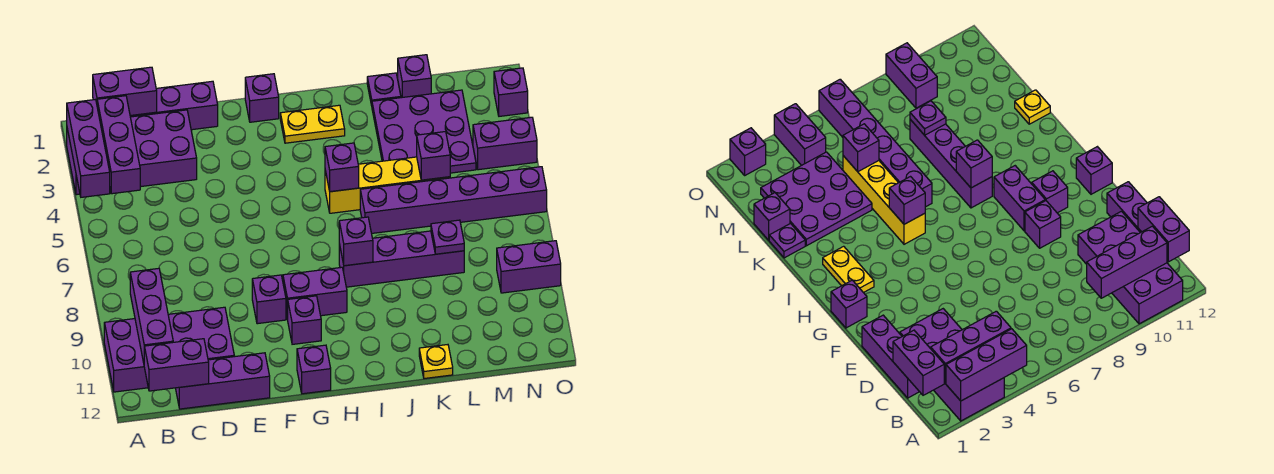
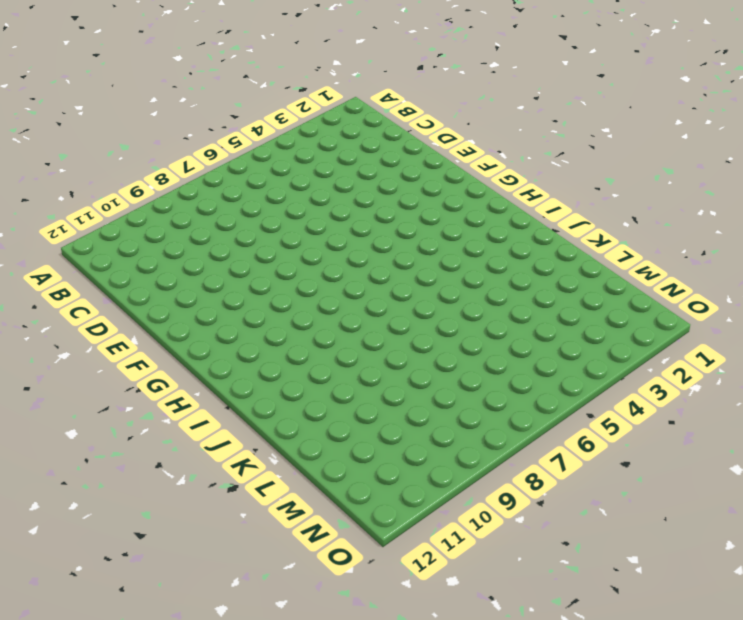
none -> purple 2x4 brick [67,110,197,195]
none -> purple 2x4 brick [104,307,234,392]
none -> purple 1x3 brick [130,81,218,130]

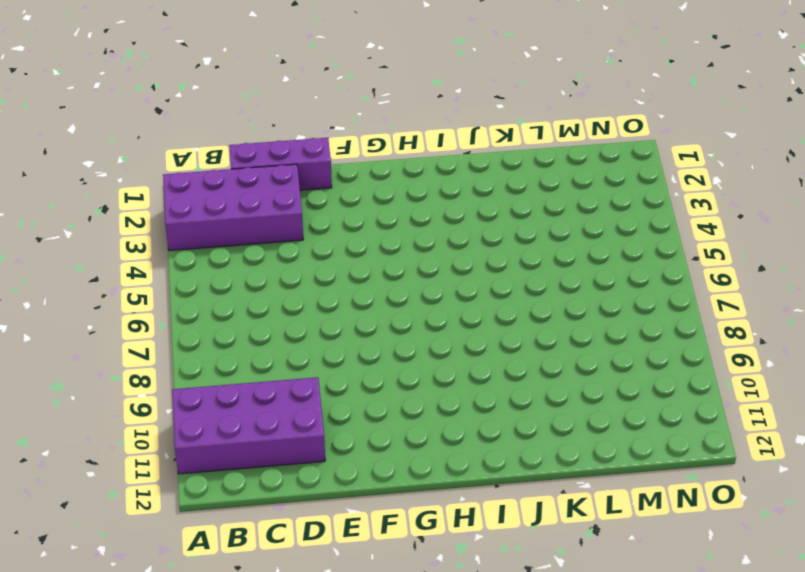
none -> purple 1x3 brick [176,353,270,409]
none -> purple 1x1 brick [252,275,286,324]
none -> purple 1x1 brick [245,74,279,122]

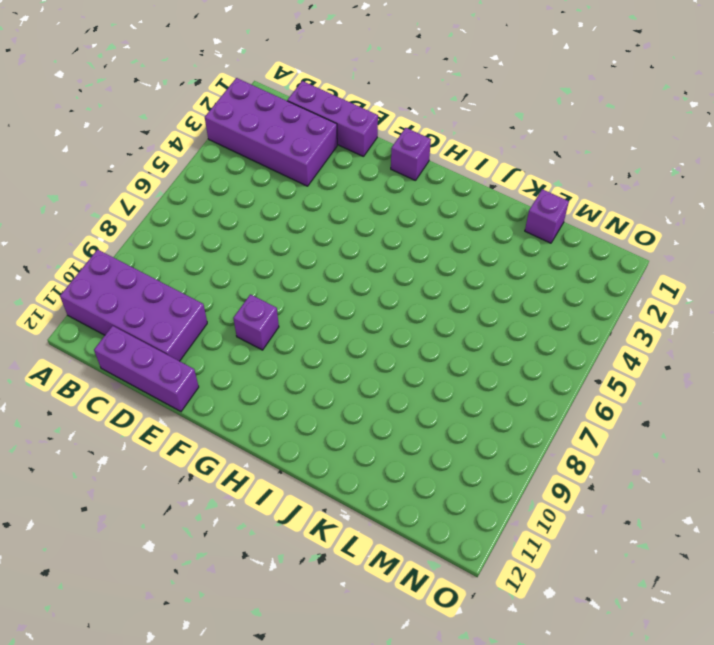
none -> purple 1x2 brick [283,267,347,320]
none -> purple 1x1 brick [288,296,321,344]
none -> purple 1x1 brick [297,345,331,394]

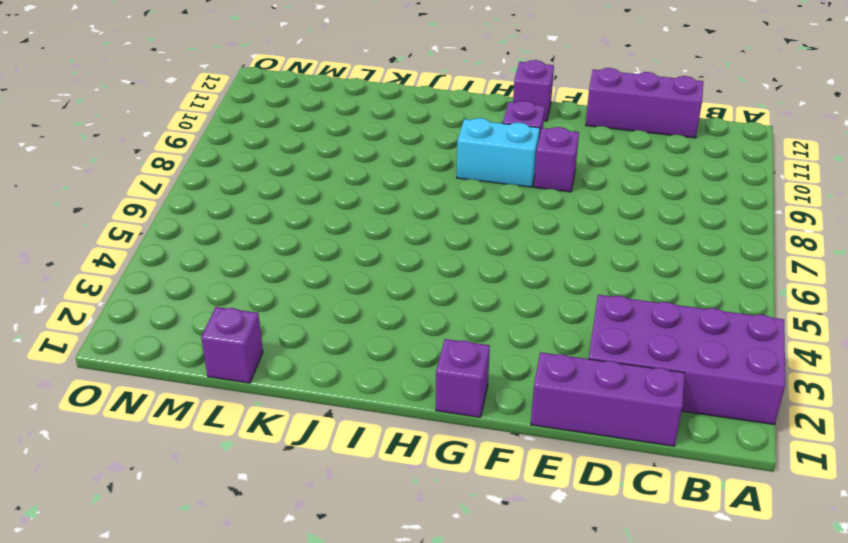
cyan 1x2 brick [457,118,540,187] -> purple 1x2 brick [283,267,347,320]
none -> purple 2x4 brick [104,307,234,392]
none -> yellow 1x2 plate [280,105,345,143]
none -> yellow 1x4 brick [325,157,450,213]

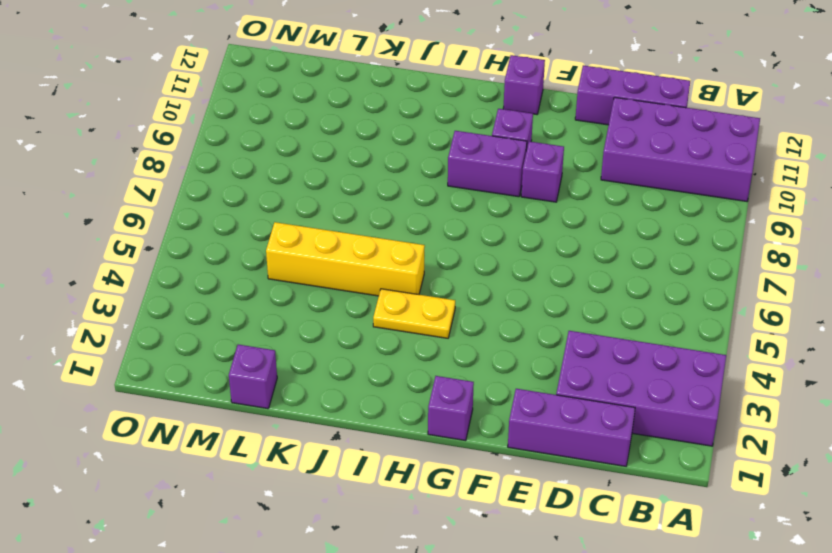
yellow 1x2 plate [373,289,455,338] -> yellow 1x2 plate moved to [280,105,345,143]
none -> purple 1x4 brick [339,231,464,287]
none -> purple 1x6 brick [360,167,547,233]
none -> purple 1x1 plate [367,73,401,105]

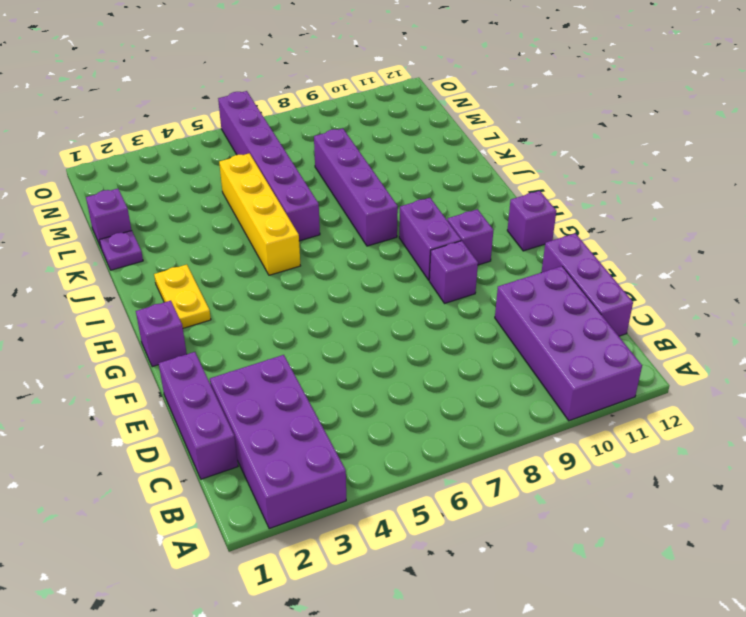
none -> purple 3x3 plate [372,90,476,173]
none -> yellow 1x1 plate [419,345,453,379]
none -> purple 1x2 brick [473,117,537,170]

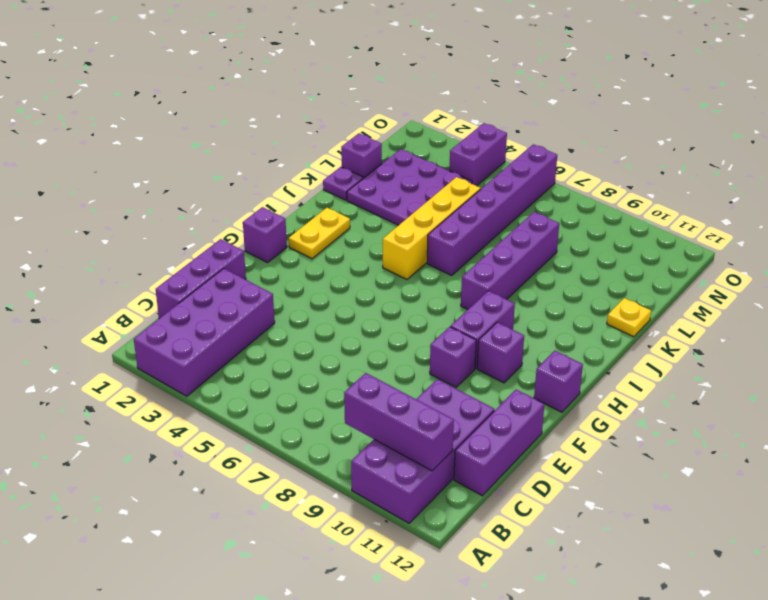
none -> purple 1x2 brick [497,241,561,293]
none -> purple 1x1 brick [494,68,528,116]
none -> purple 1x3 brick [67,100,110,197]

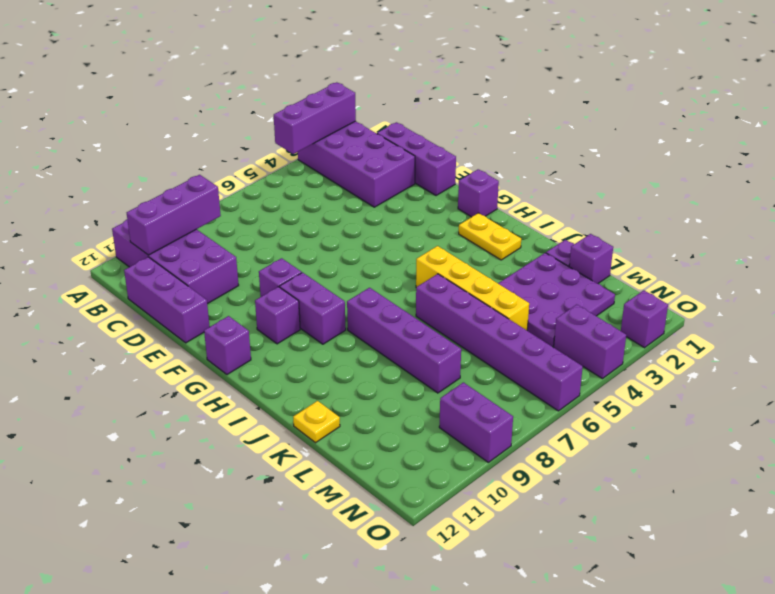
none -> purple 1x2 brick [93,67,157,116]
none -> purple 1x3 brick [97,96,140,194]
none -> purple 1x2 brick [144,339,209,391]

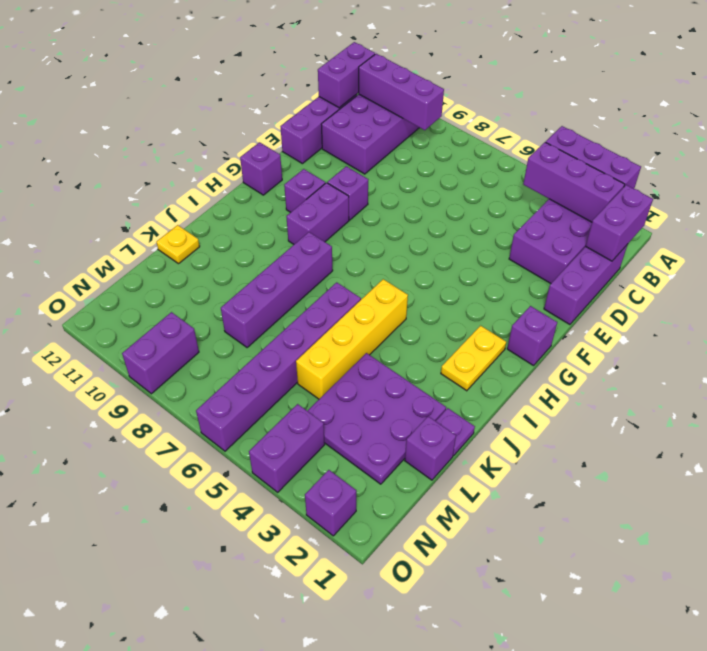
none -> purple 1x1 brick [325,143,359,192]
none -> purple 1x1 brick [339,217,373,266]
none -> purple 1x1 brick [417,132,450,180]

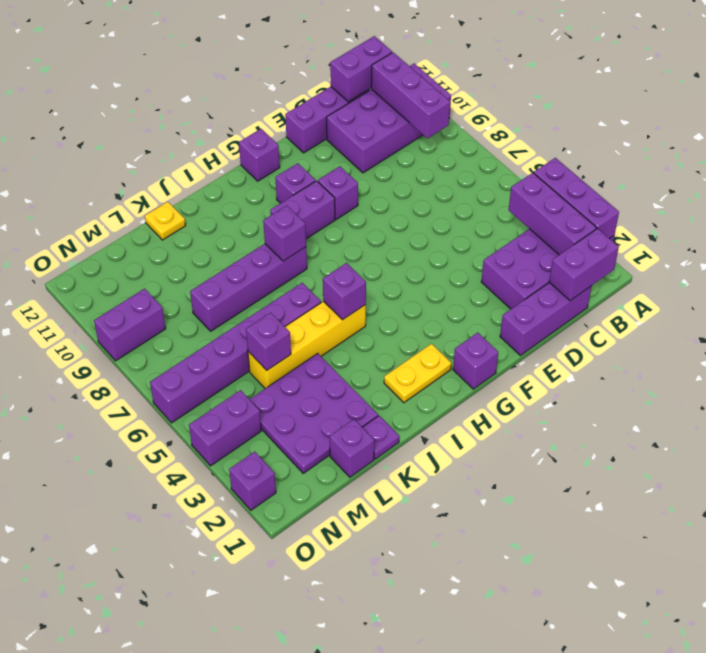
none -> purple 1x1 plate [431,220,464,254]

